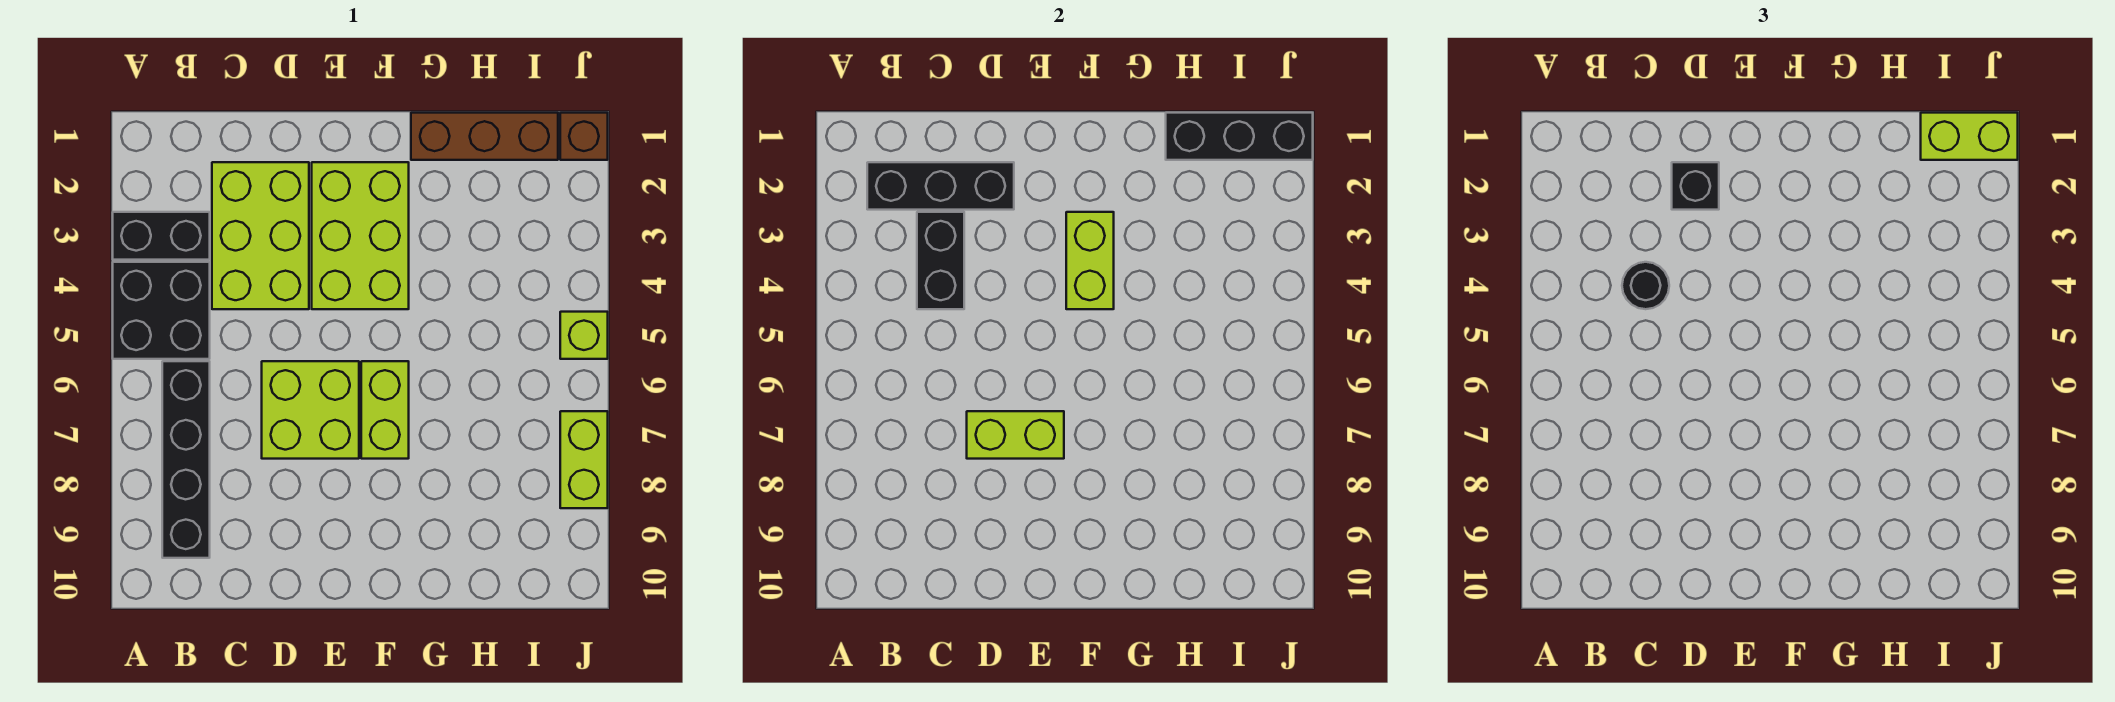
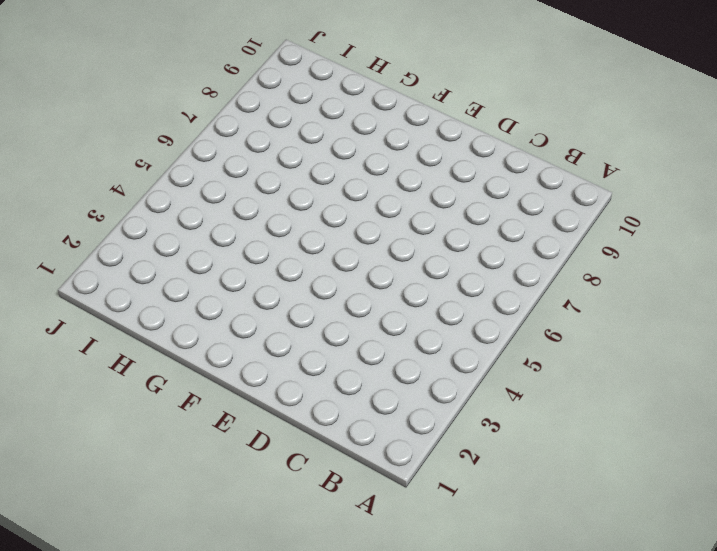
none -> black 1x2 brick [113,212,210,260]
none -> black 2x2 brick [113,262,210,359]
none -> black 1x4 brick [162,361,210,558]

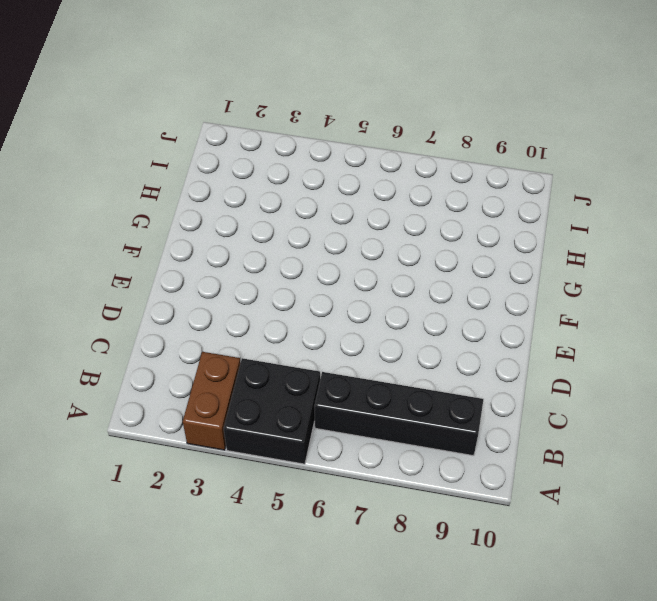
brown 1x2 brick [183,352,240,450] -> black 1x2 brick [113,212,210,260]
none -> lime 2x3 brick [212,162,309,309]
none -> lime 2x2 brick [262,361,359,459]
none -> lime 2x3 brick [312,162,409,309]

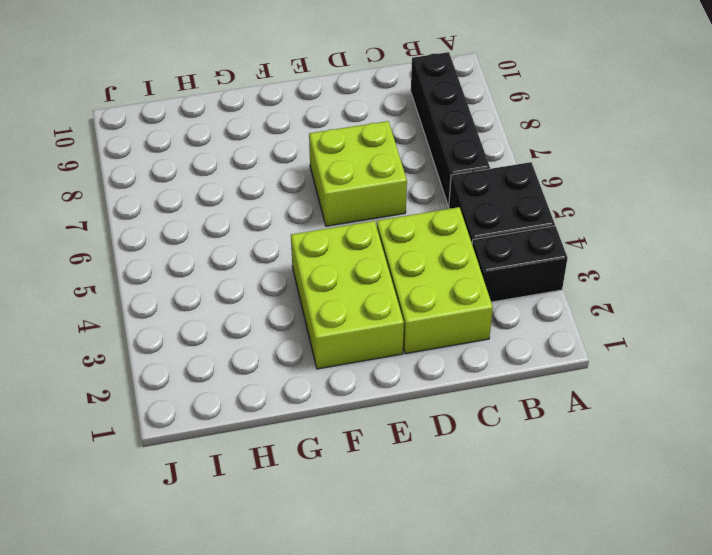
none -> lime 1x2 brick [361,361,409,459]
none -> brown 1x3 brick [411,113,558,160]
none -> brown 1x1 brick [560,113,608,160]

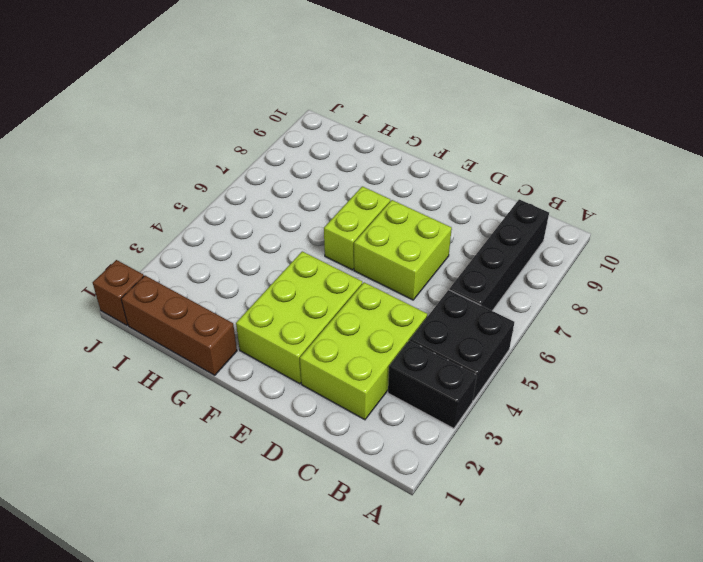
none -> lime 1x1 brick [560,312,608,359]
none -> lime 1x2 brick [560,411,608,508]
none -> black 1x3 brick [867,162,1014,210]

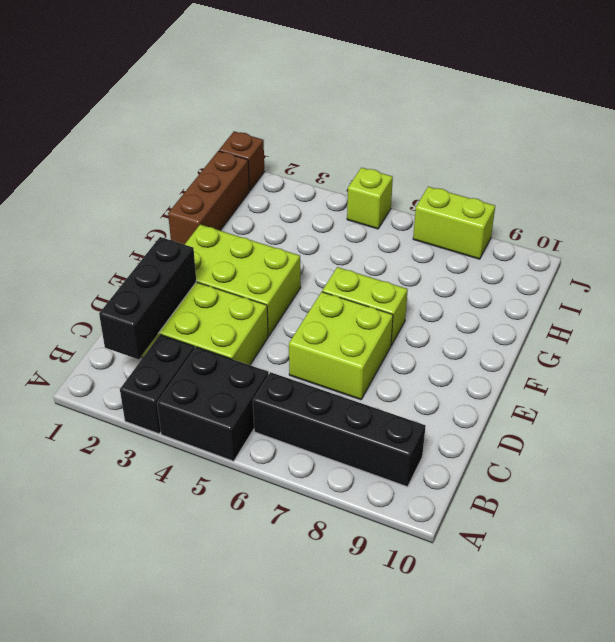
none -> black 1x2 brick [917,212,964,309]
none -> lime 1x2 brick [967,411,1064,459]
none -> lime 1x2 brick [1066,212,1114,309]

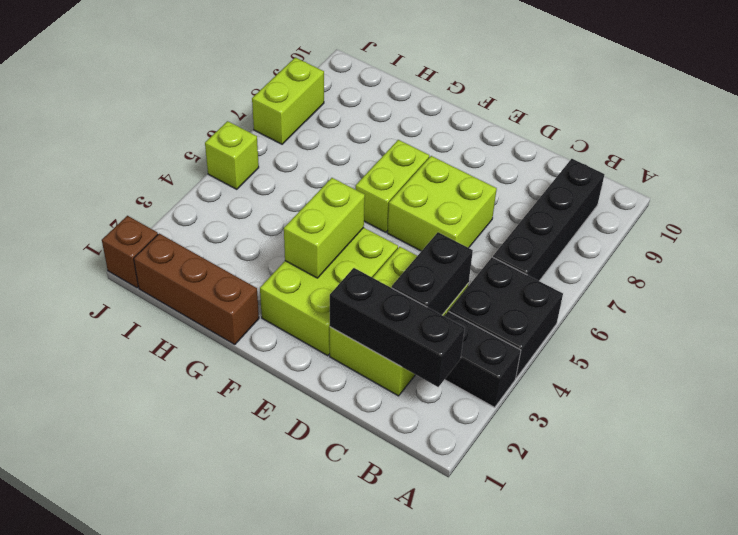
none -> lime 1x2 brick [967,411,1064,459]
none -> black 1x3 brick [1166,113,1313,160]
none -> black 1x1 round brick [1622,262,1669,309]

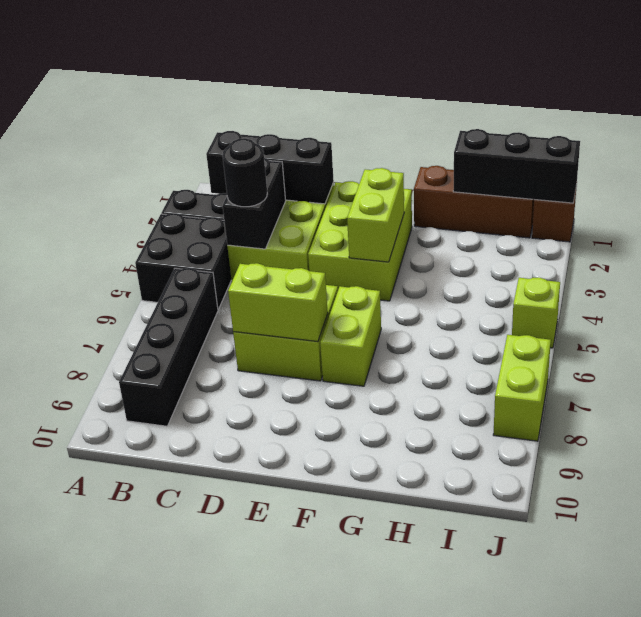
none -> black 1x1 brick [1672,162,1719,210]
none -> lime 1x2 brick [1921,113,2018,160]

